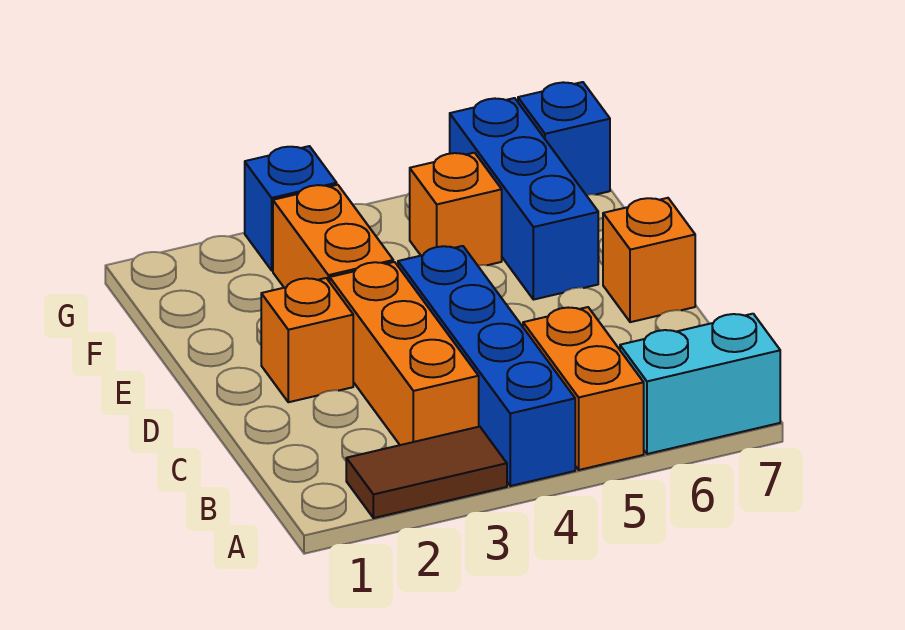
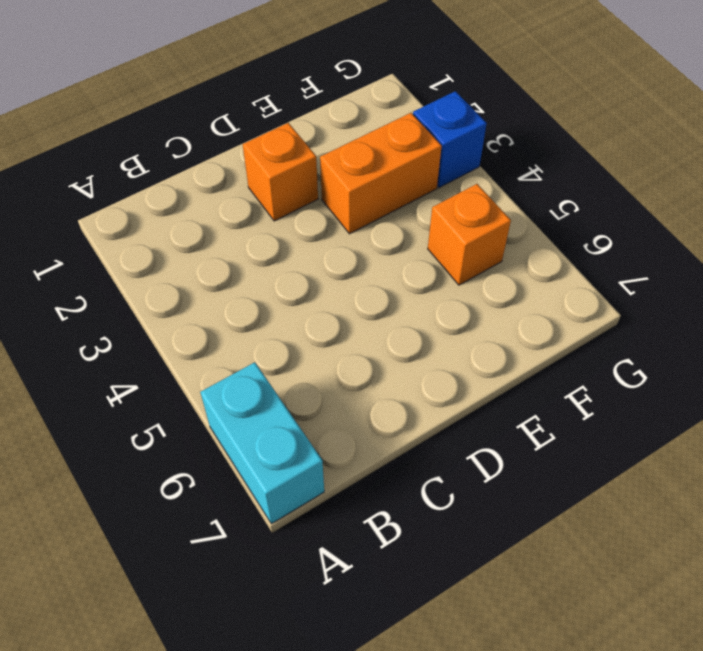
none -> brown 1x2 tile [346,427,507,518]
none -> blue 1x4 brick [398,246,575,486]
none -> orange 1x2 brick [523,307,644,470]

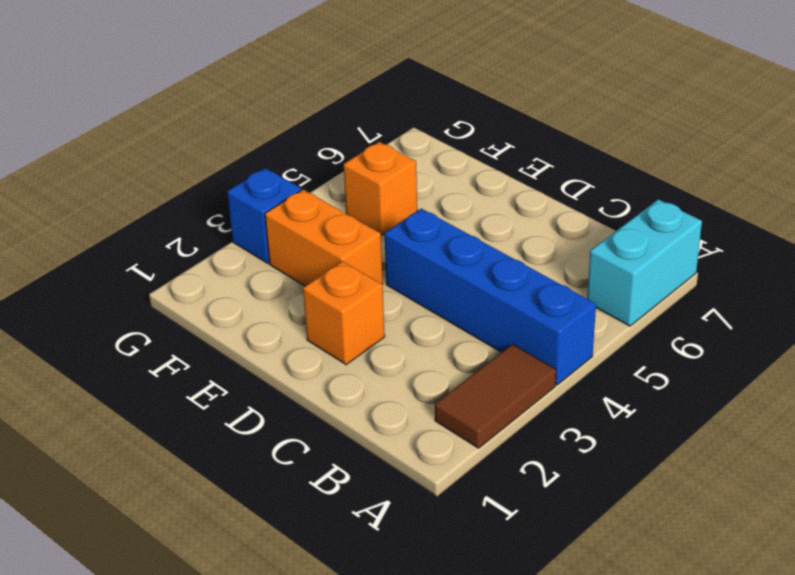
none -> orange 1x2 brick [523,307,644,470]
none -> orange 1x3 brick [330,262,479,445]
none -> orange 1x1 brick [603,198,695,322]

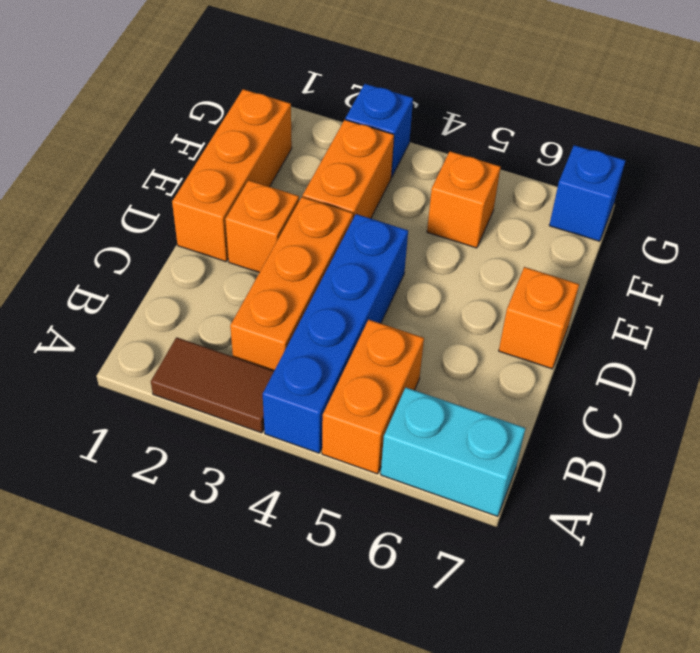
orange 1x3 brick [172,89,292,262] -> none
none -> blue 1x3 brick [450,98,598,300]

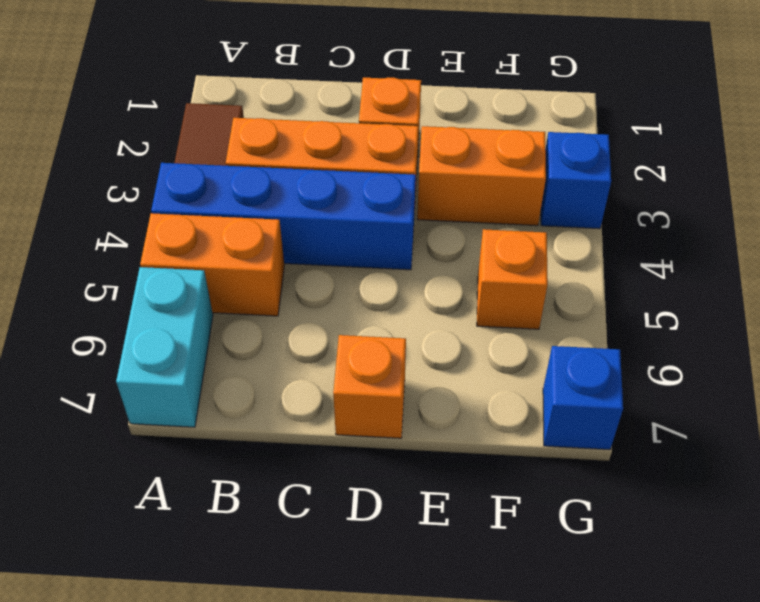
none -> blue 1x3 brick [450,98,598,300]

